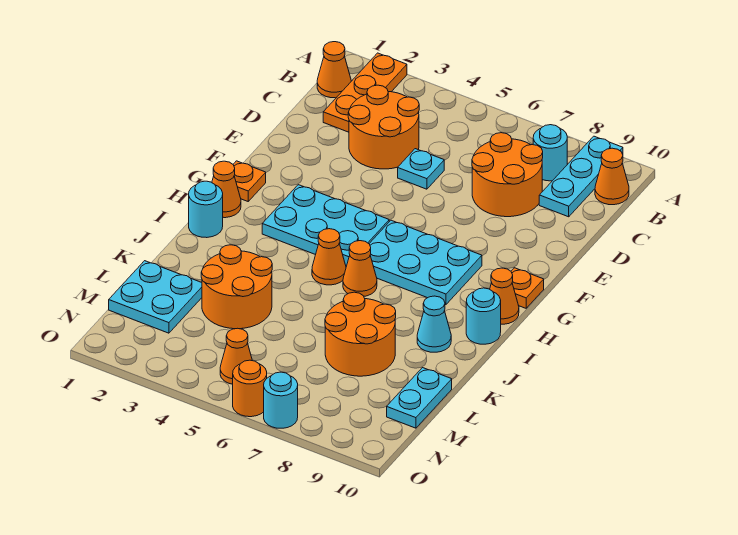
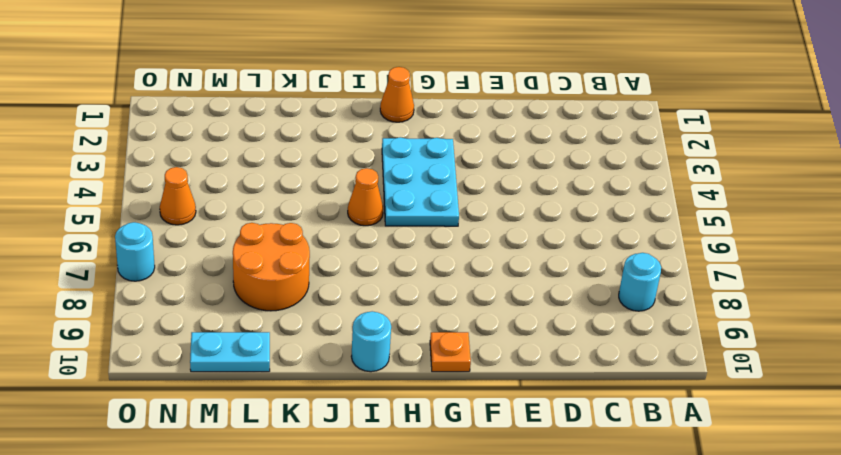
none -> orange 1x3 plate [323,53,407,132]
none -> cyan 1x3 plate [539,136,623,217]
none -> orange 1x1 cone [317,42,351,98]

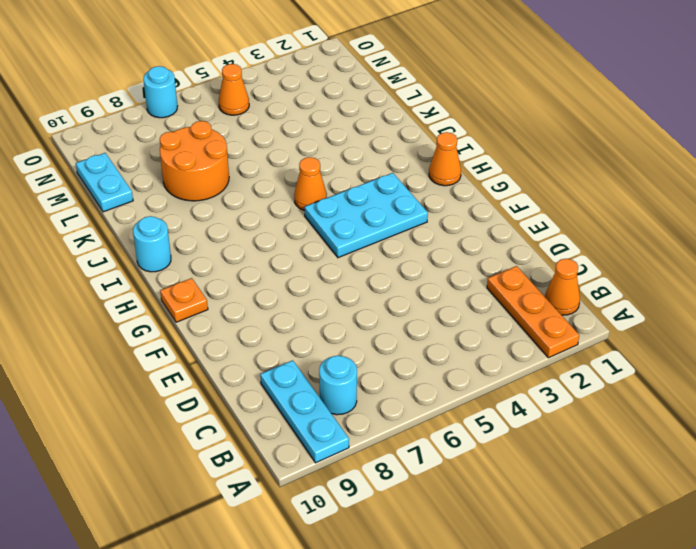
none -> orange 1x1 cone [595,148,629,205]
none -> orange 2x2 round brick [348,85,419,169]
none -> orange 2x2 round brick [472,133,543,217]

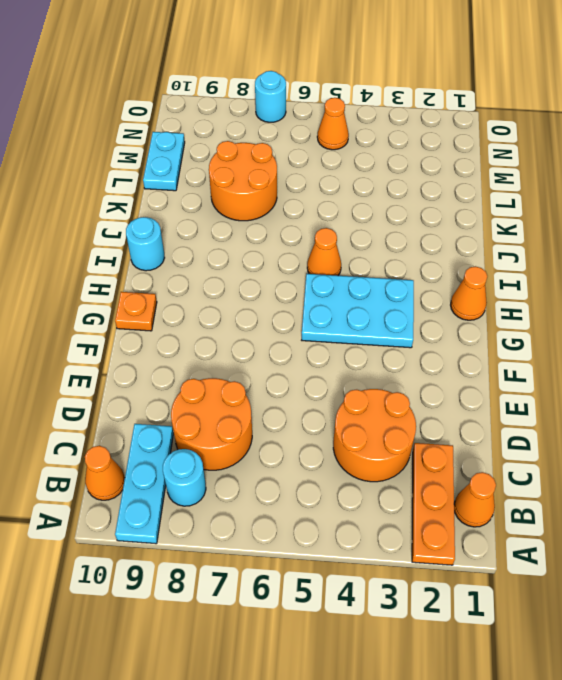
none -> cyan 1x1 plate [398,149,444,189]
none -> orange 1x1 plate [233,161,266,201]
none -> cyan 2x3 plate [369,220,482,305]

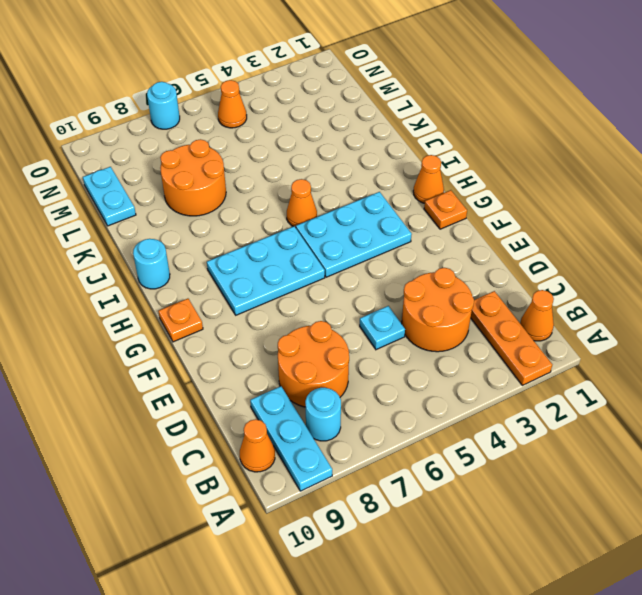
none -> orange 1x1 cone [490,268,519,324]
none -> cyan 1x1 round brick [189,181,223,238]
none -> orange 1x1 cone [343,241,377,296]

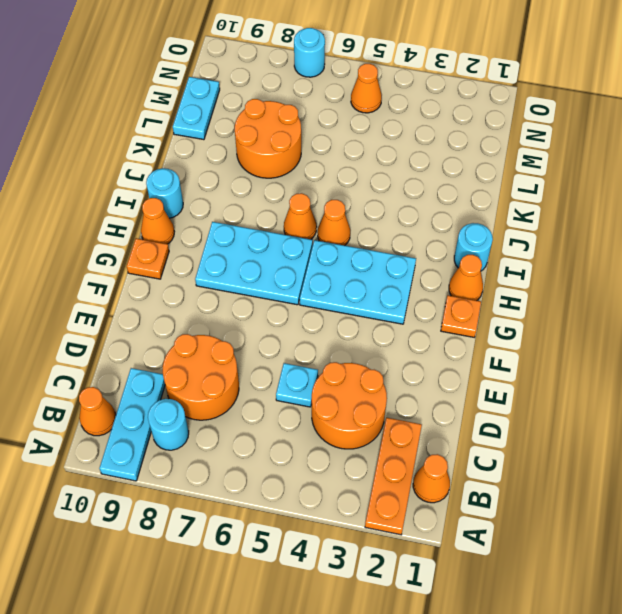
none -> cyan 1x1 cone [417,296,451,352]
none -> orange 2x2 round brick [201,245,272,329]
none -> cyan 2x2 plate [109,261,202,333]

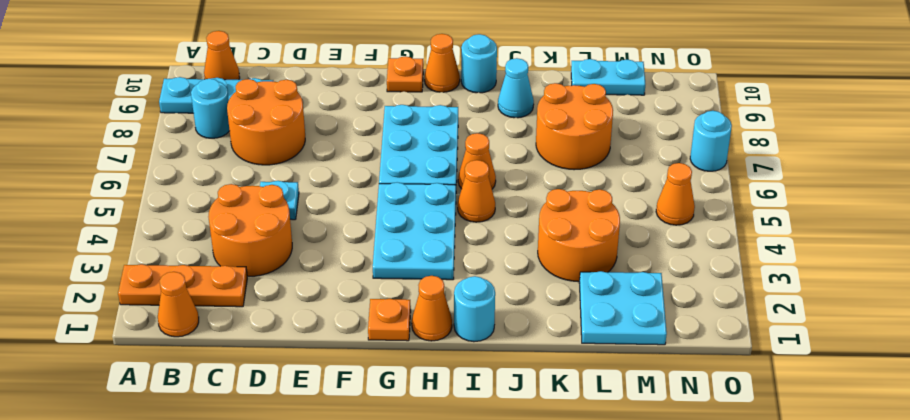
none -> orange 1x1 round brick [233,360,267,417]

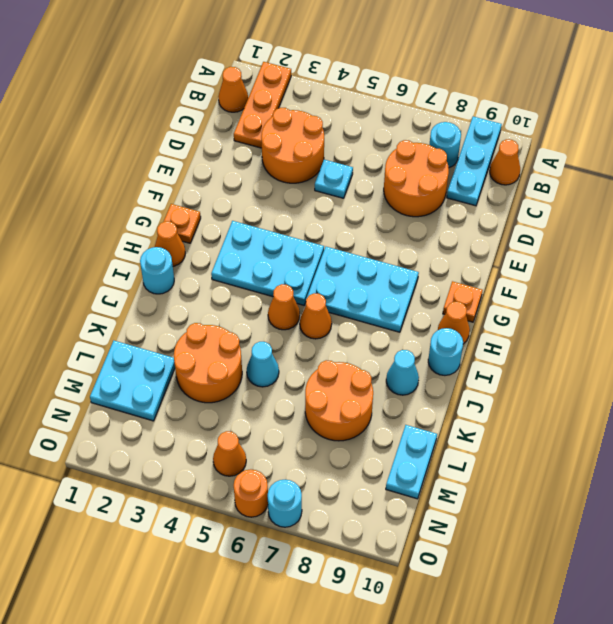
cyan 1x1 cone [247,342,279,387] -> none

